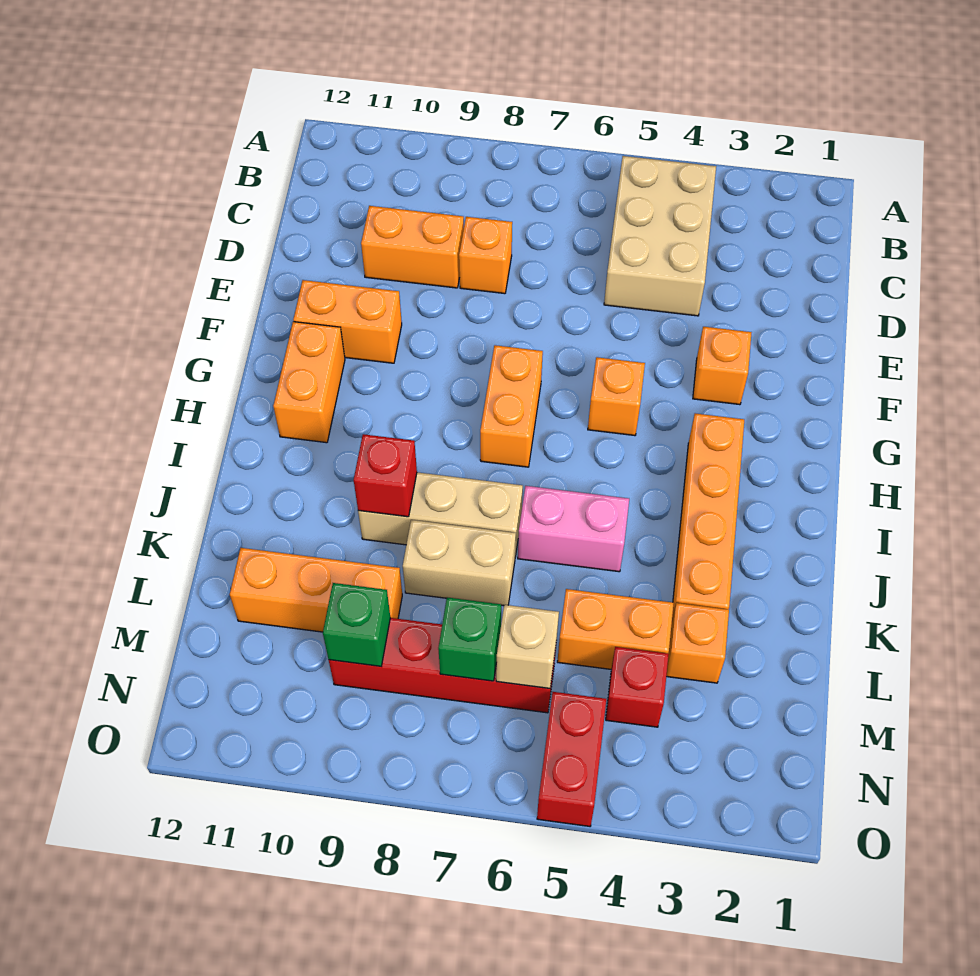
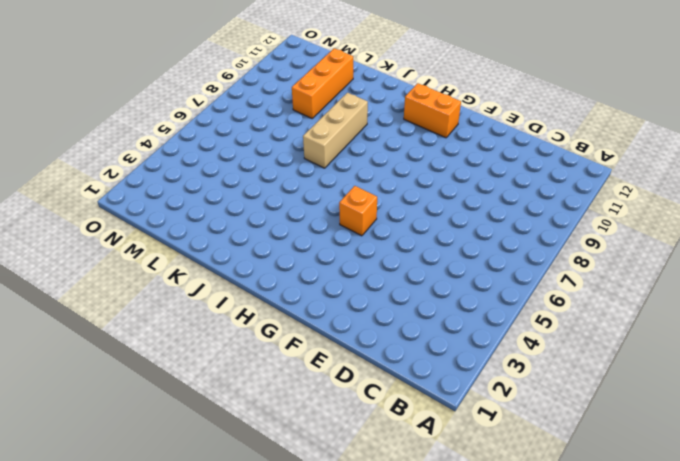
none -> tan 2x3 brick [604,156,716,316]
none -> orange 1x1 brick [459,217,512,294]
none -> orange 1x2 brick [361,206,464,288]

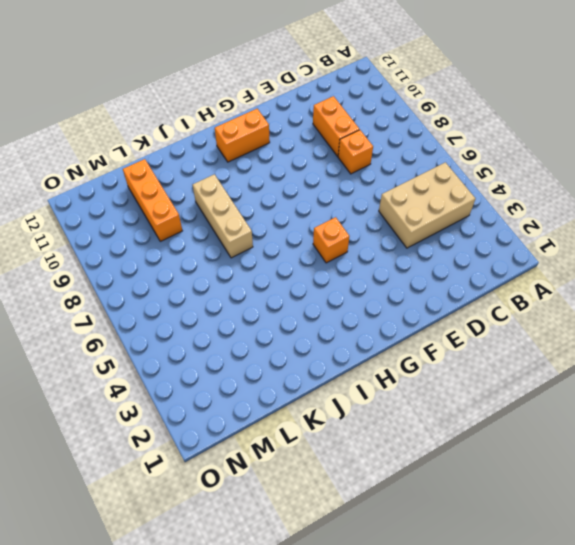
none -> orange 1x1 brick [693,327,752,405]
none -> orange 1x2 brick [293,280,402,363]
none -> orange 1x2 brick [480,345,543,467]

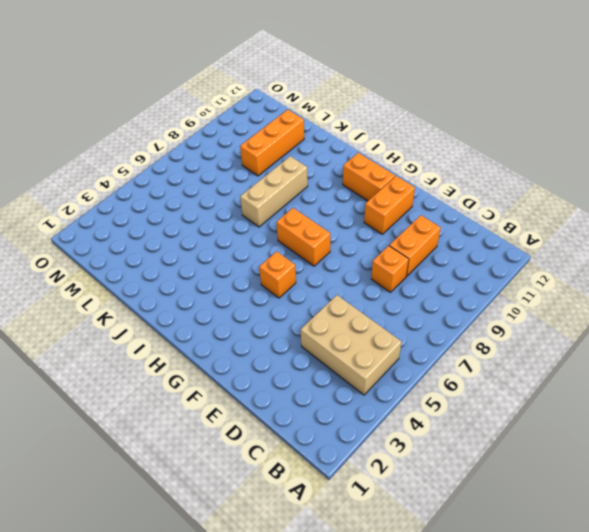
none -> orange 1x1 brick [693,327,752,405]
none -> orange 1x4 brick [672,413,744,619]
none -> pink 1x2 brick [518,486,629,572]

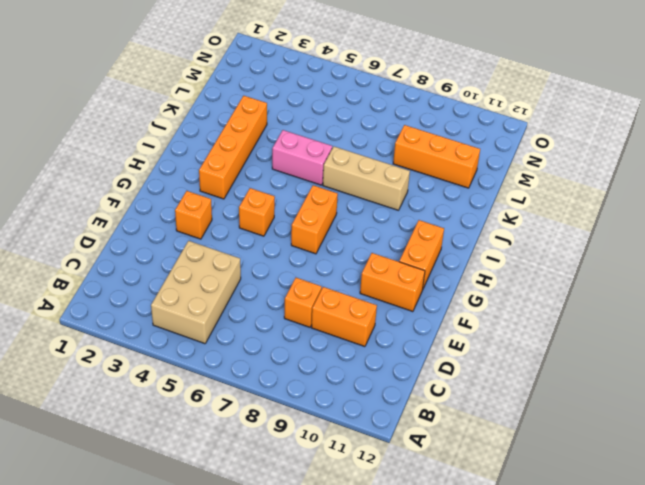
none -> tan 1x2 brick [403,520,516,606]
none -> orange 1x1 brick [666,603,729,683]
none -> orange 1x2 brick [557,589,674,669]

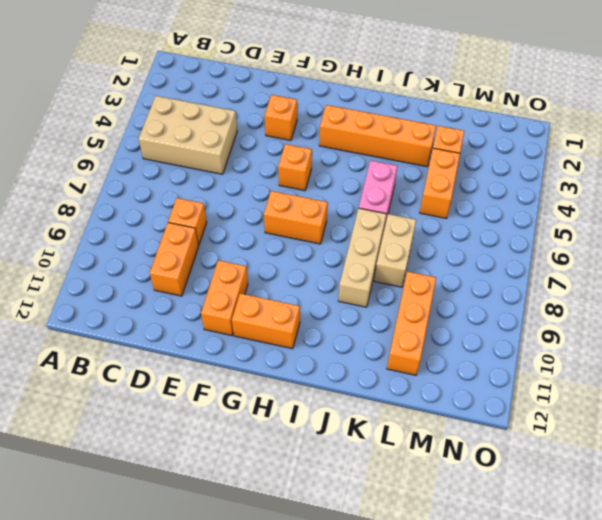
none -> red 1x1 brick [606,647,669,727]
none -> red 1x4 brick [329,618,556,713]
none -> red 1x2 brick [537,692,606,826]

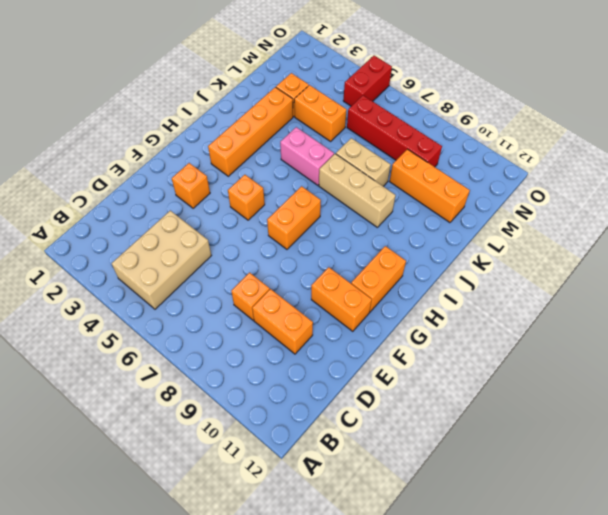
none -> red 1x1 brick [606,647,669,727]
none -> red 1x1 brick [354,434,417,517]
none -> tan 1x1 brick [496,605,559,688]

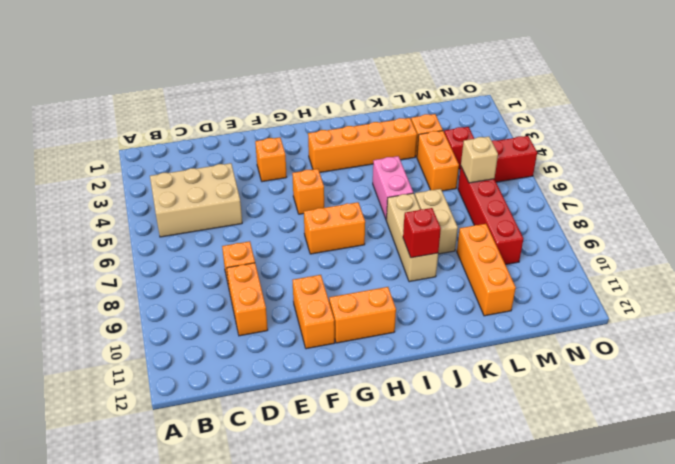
none -> green 1x1 brick [438,597,501,681]
none -> green 1x1 brick [323,583,390,666]

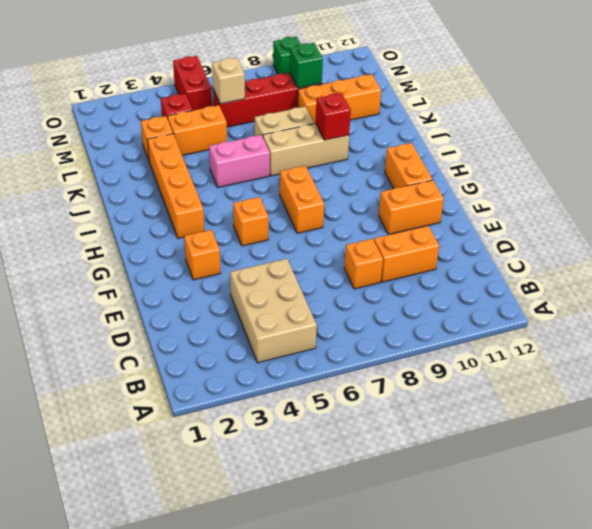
green 1x1 brick [273,37,301,74] -> green 1x1 brick moved to [438,597,501,681]

